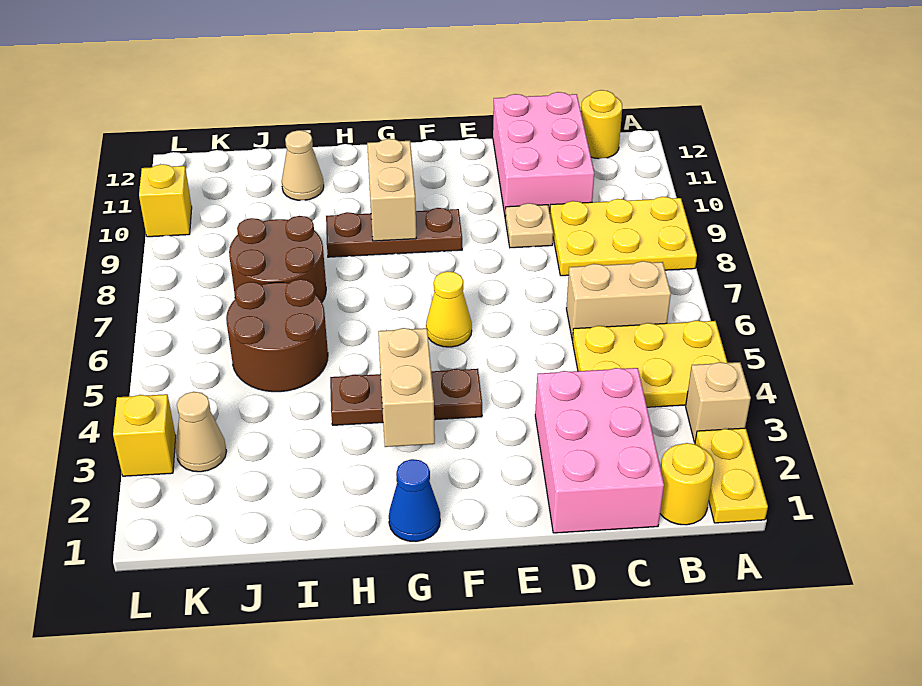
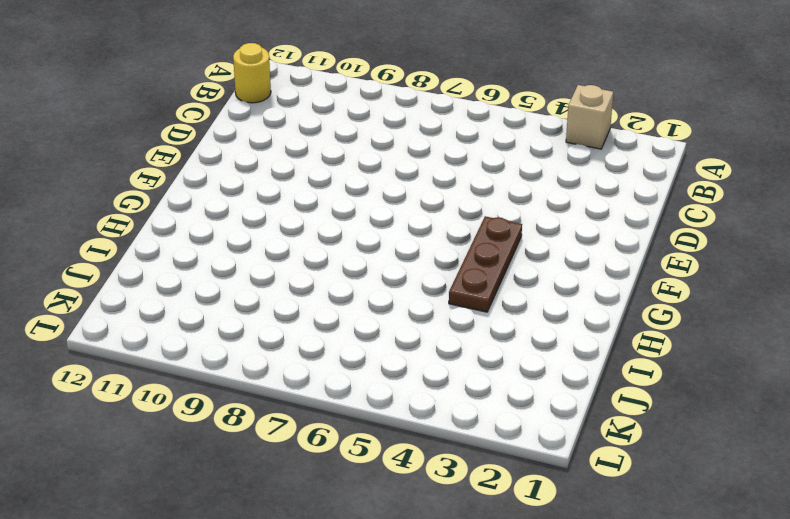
none -> yellow 1x2 plate [695,428,768,523]
none -> yellow 2x3 plate [573,320,727,407]
none -> yellow 2x3 plate [550,197,697,276]

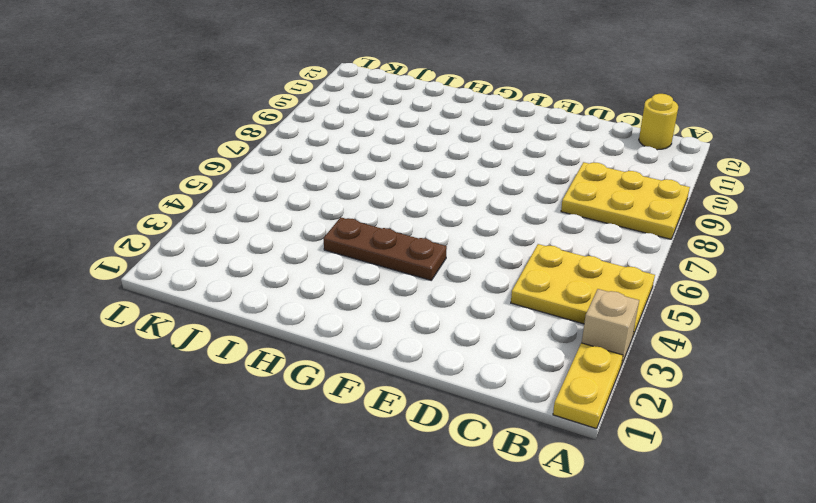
none -> yellow 1x1 round brick [660,443,714,525]
none -> tan 1x2 brick [566,261,671,340]
none -> pink 2x3 brick [535,368,664,533]

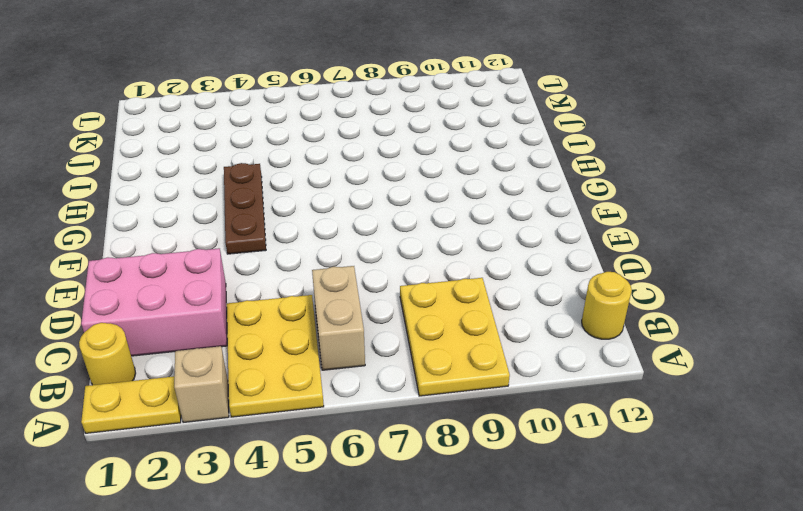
none -> pink 2x3 brick [493,92,594,215]
none -> tan 1x1 plate [505,203,553,248]
none -> yellow 1x1 cone [426,271,472,347]

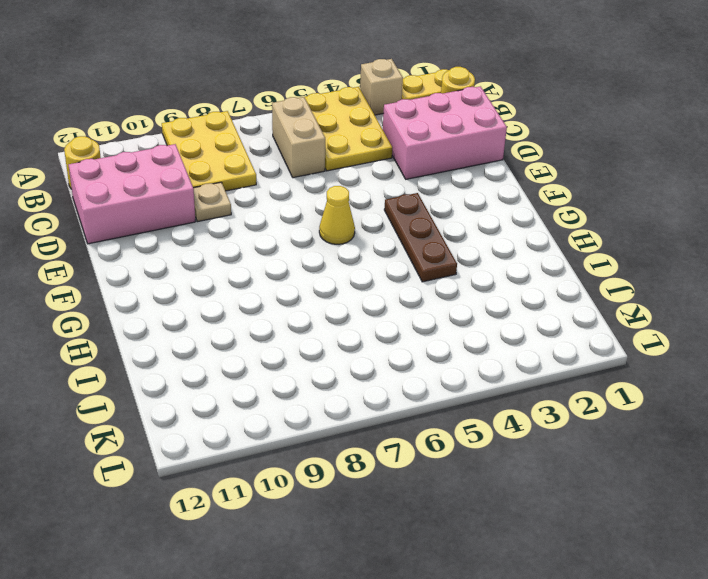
none -> brown 1x3 plate [326,208,462,257]
none -> blue 1x1 cone [389,459,440,542]
none -> brown 2x2 round brick [226,279,328,392]

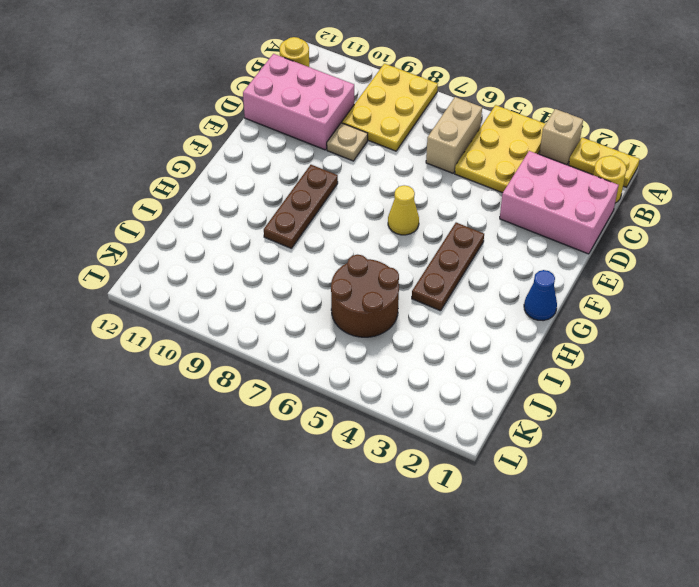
none -> brown 2x2 round brick [229,216,326,302]
none -> tan 1x1 cone [282,130,324,200]
none -> tan 1x1 cone [176,392,226,472]

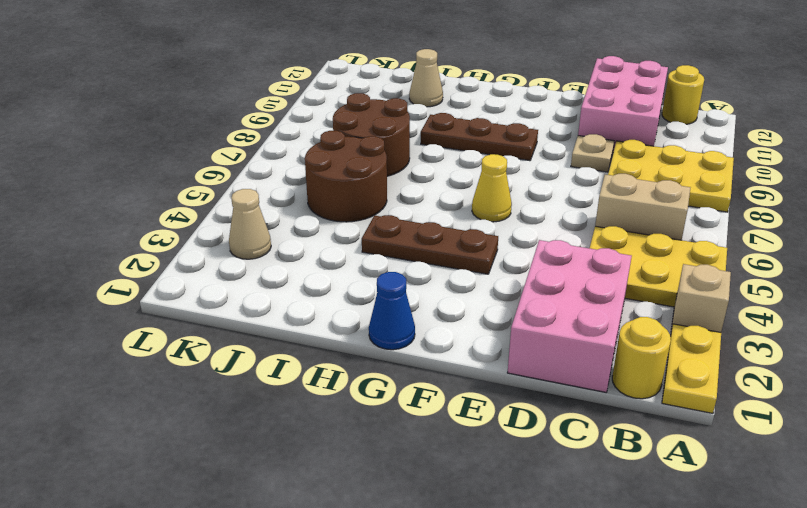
none -> yellow 1x1 brick [113,394,176,476]
none -> yellow 1x1 brick [139,164,192,237]
none -> tan 1x2 brick [378,328,435,447]

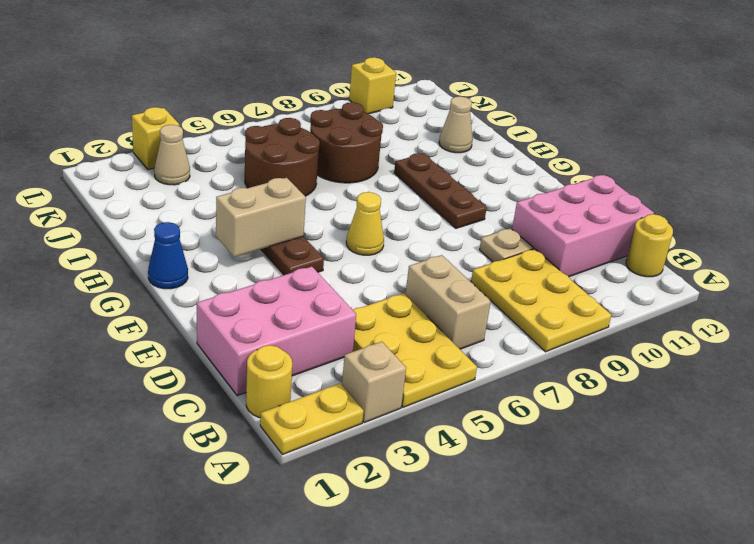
none -> tan 1x2 brick [367,139,416,241]

